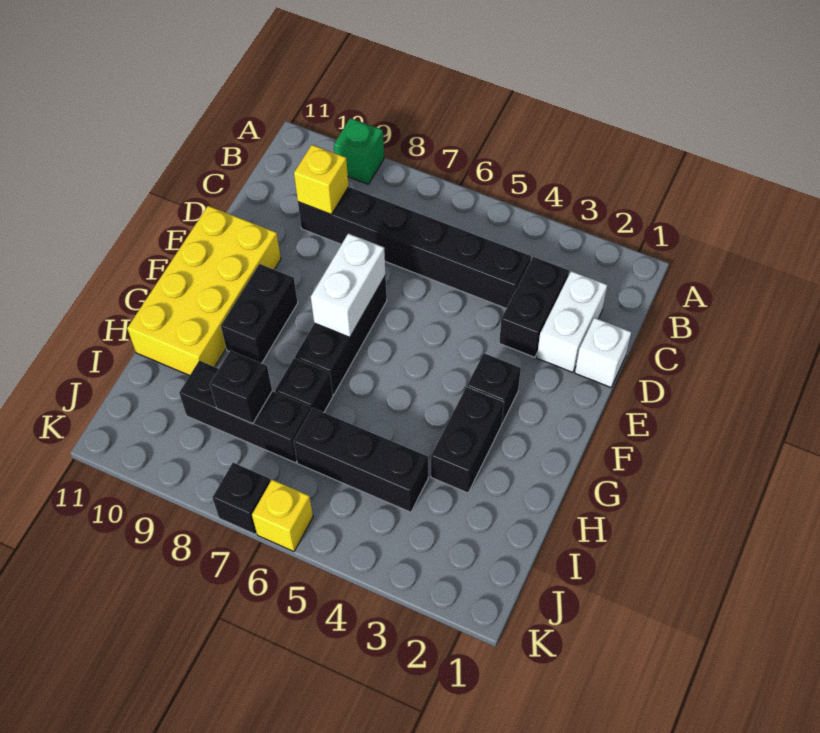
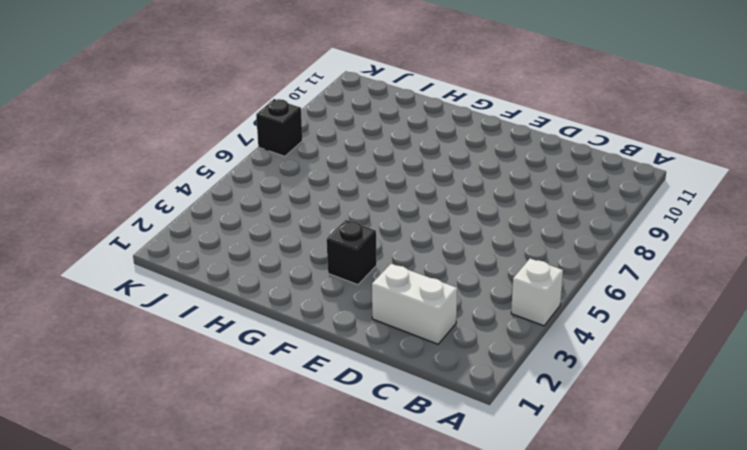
white 1x1 brick [511,258,563,326] -> white 1x1 brick moved to [575,318,631,387]
none -> green 1x1 brick [334,118,384,184]
none -> black 1x2 brick [499,257,569,357]
none -> black 1x6 brick [298,187,531,308]

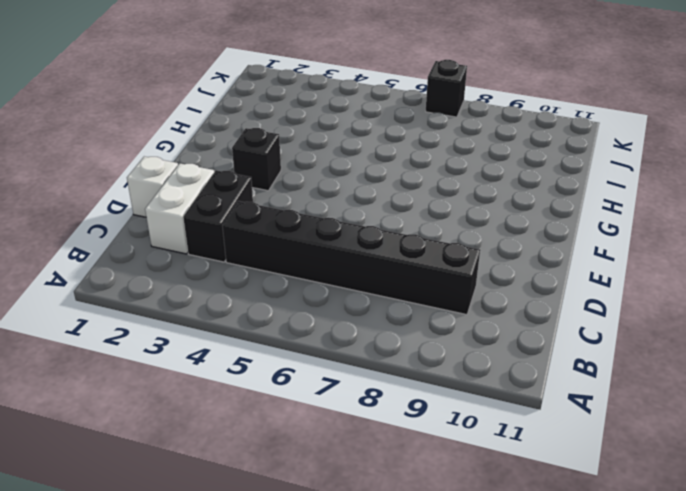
none -> green 1x1 brick [334,118,384,184]
none -> black 1x3 brick [295,275,387,395]
none -> yellow 2x4 brick [127,206,281,376]

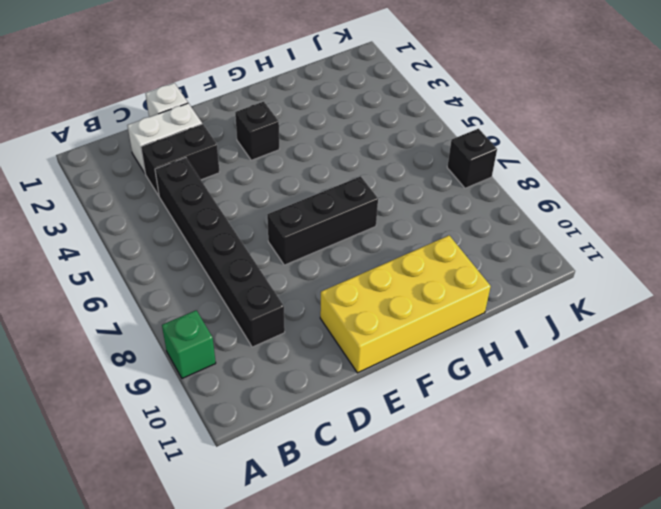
none -> black 1x2 brick [221,264,298,363]
none -> black 1x2 brick [431,387,504,493]
none -> black 1x1 brick [275,358,333,412]

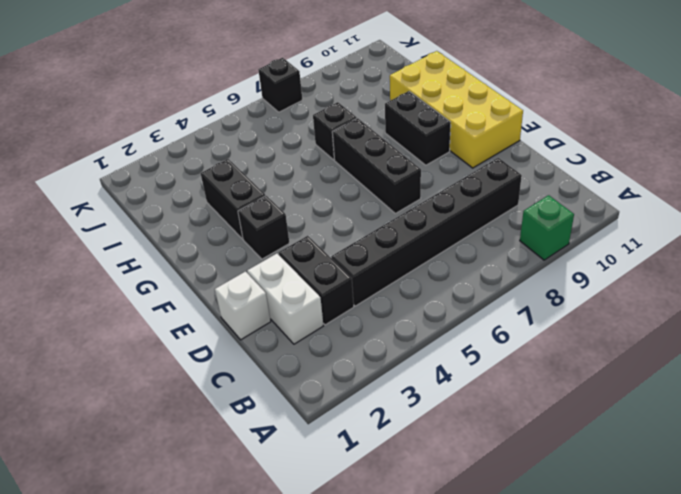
none -> black 1x3 brick [293,408,428,512]
none -> black 1x3 brick [179,361,311,463]
none -> yellow 1x1 brick [252,480,313,552]

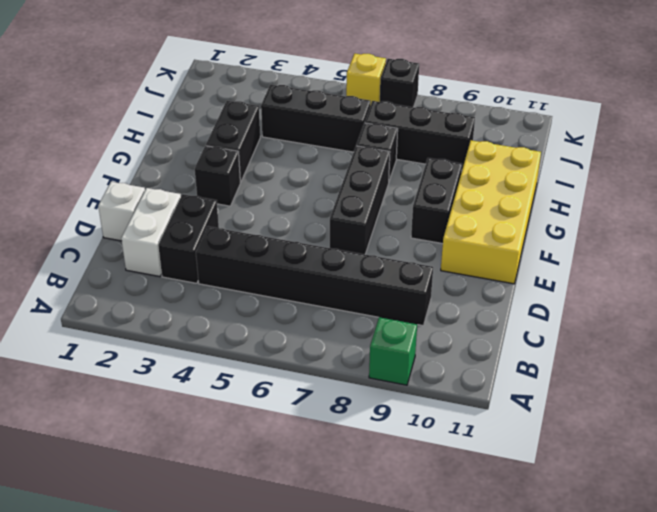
none -> yellow 1x1 brick [294,145,349,215]
none -> white 1x2 brick [311,233,386,337]
none -> black 1x1 brick [210,351,272,424]

